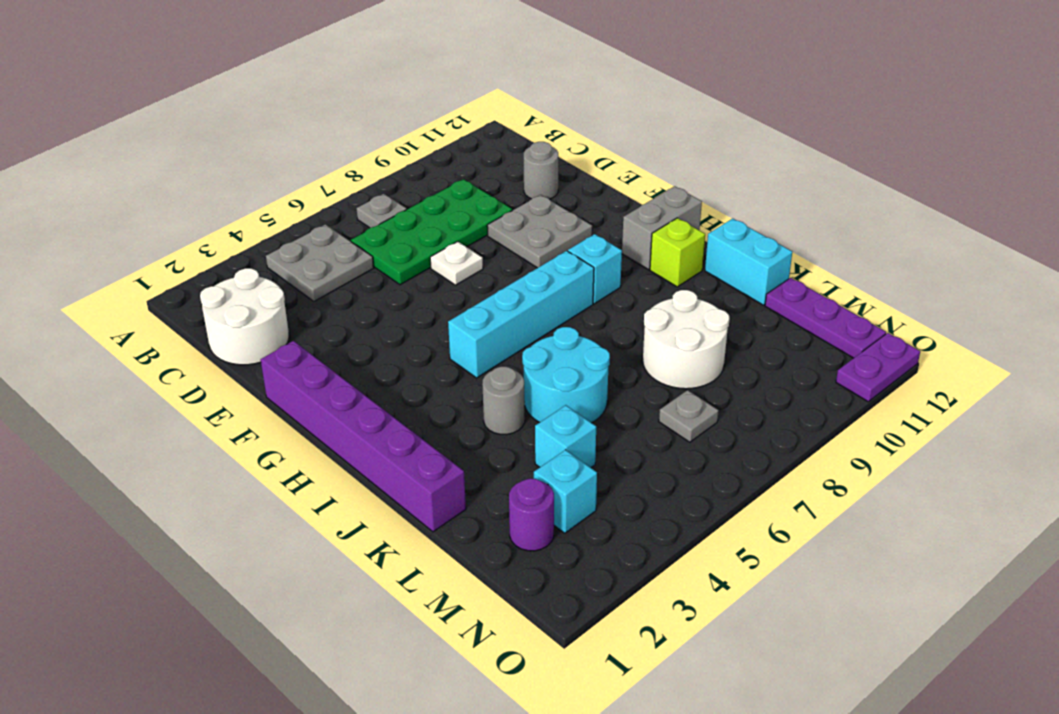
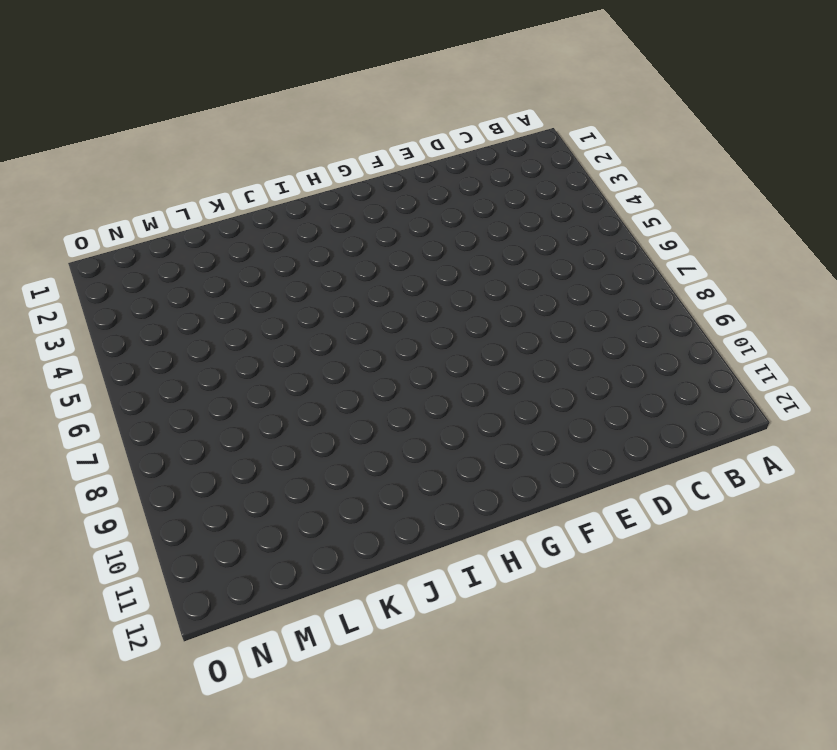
none -> grey 2x2 plate [266,224,374,301]
none -> grey 1x1 plate [356,194,407,228]
none -> white 2x2 round brick [200,268,289,365]

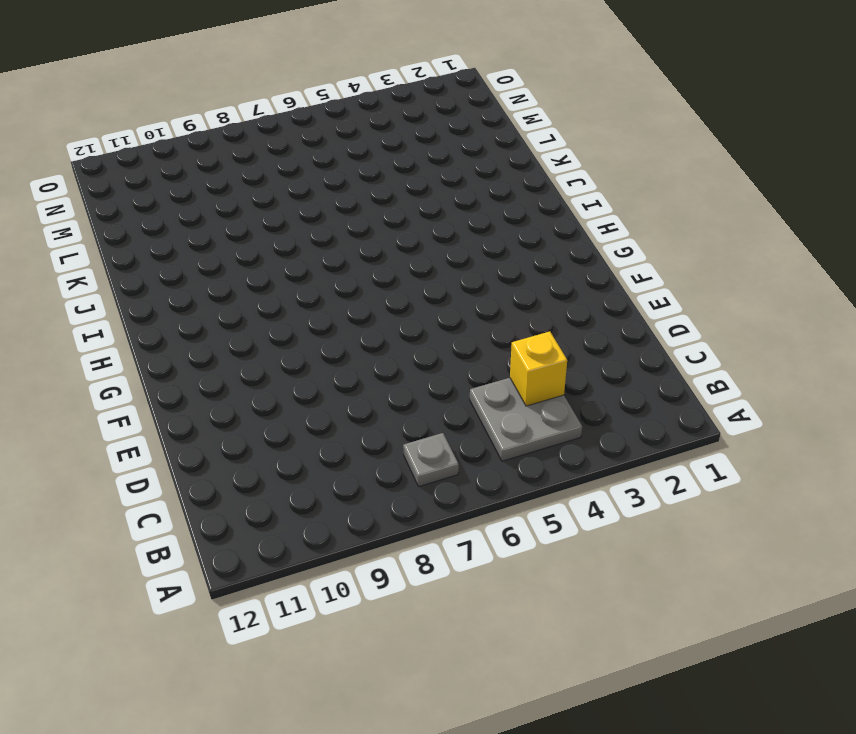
yellow 1x1 brick [510,332,567,406] -> none
none -> white 2x2 round brick [200,268,289,365]
none -> green 2x4 plate [351,179,512,285]
none -> grey 1x1 round brick [524,142,558,199]

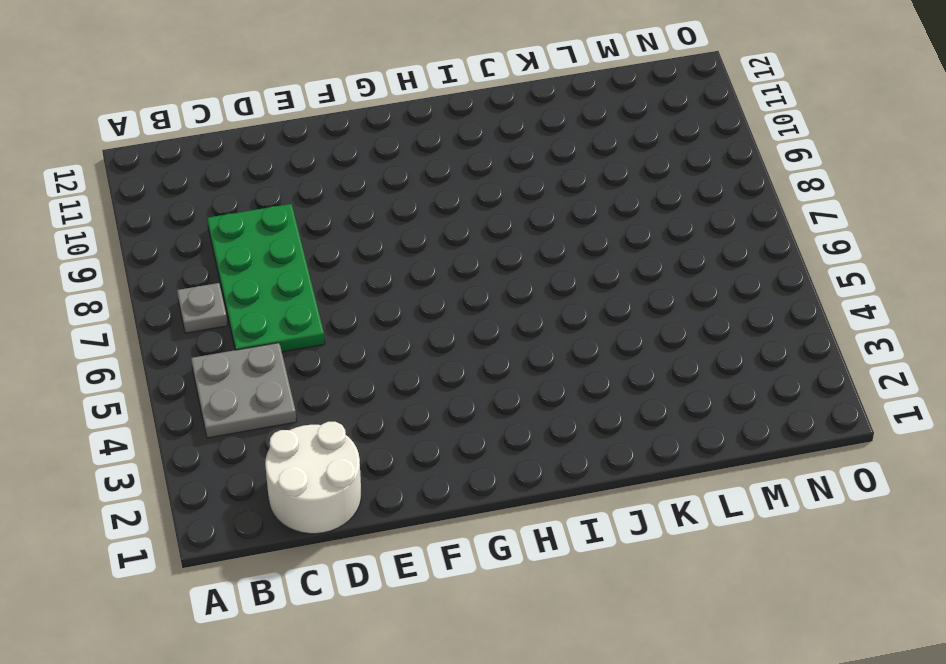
none -> grey 1x1 round brick [524,142,558,199]
none -> white 1x1 plate [430,242,483,285]
none -> grey 2x2 plate [487,195,592,268]

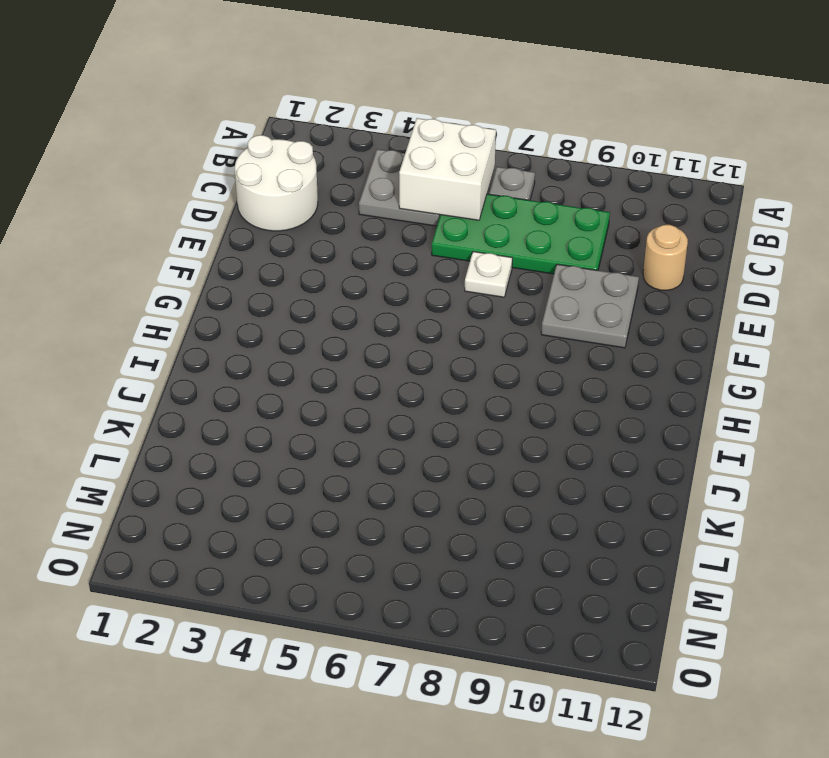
white 2x2 brick [399,118,496,220] -> none
tan 1x1 round brick [643,225,688,290] -> grey 1x1 round brick [524,142,558,199]
none -> purple 1x6 brick [261,341,466,532]
none -> cyan 1x4 brick [448,251,594,378]
none -> cyan 1x1 brick [568,234,622,304]

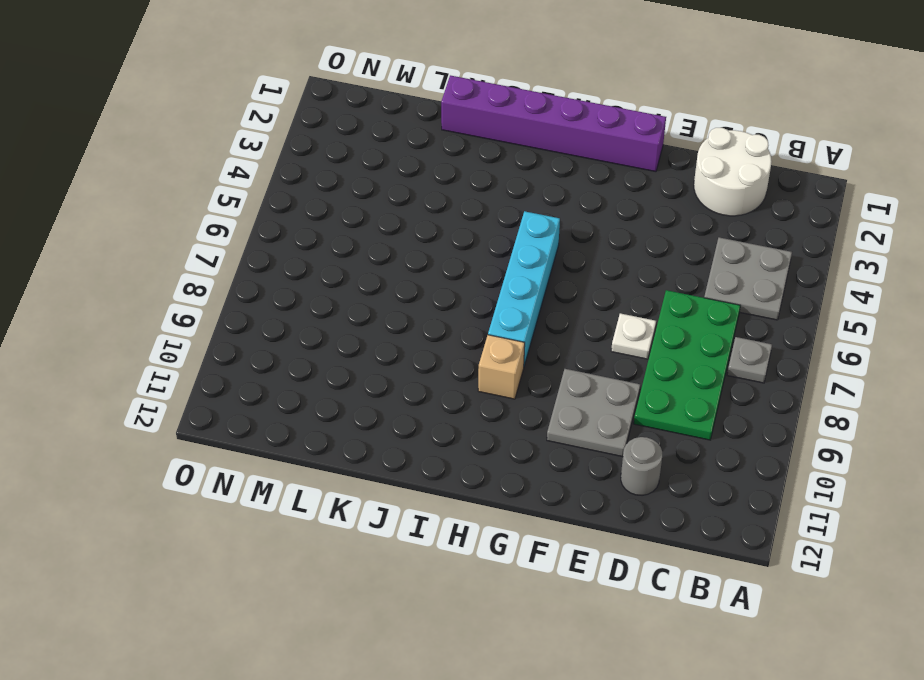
tan 1x1 brick [478,335,525,399] -> cyan 1x1 brick [568,234,622,304]
none -> grey 1x2 brick [622,186,702,269]
none -> lime 1x1 brick [650,218,705,287]
none -> grey 1x1 round brick [482,367,525,434]

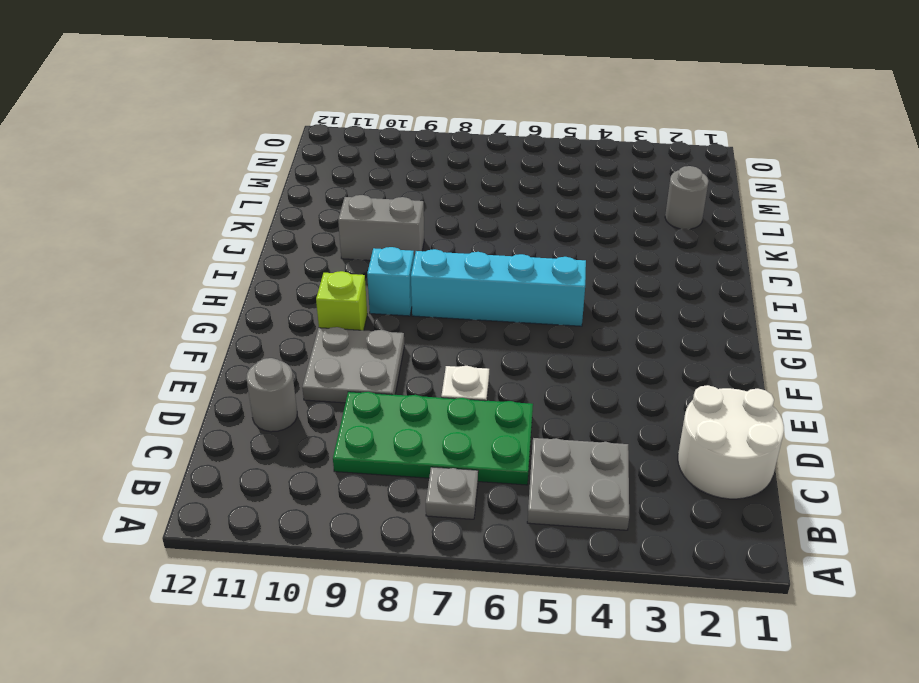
lime 1x1 brick [316,271,367,330] -> lime 1x1 brick moved to [650,218,705,287]
grey 1x2 brick [338,195,424,260] -> grey 1x2 brick moved to [622,186,702,269]
grey 1x1 round brick [665,166,709,229] -> grey 1x1 round brick moved to [482,367,525,434]
none -> purple 1x6 brick [261,341,466,532]
none -> cyan 2x2 round brick [522,327,610,423]
none -> cyan 1x2 brick [705,218,792,305]

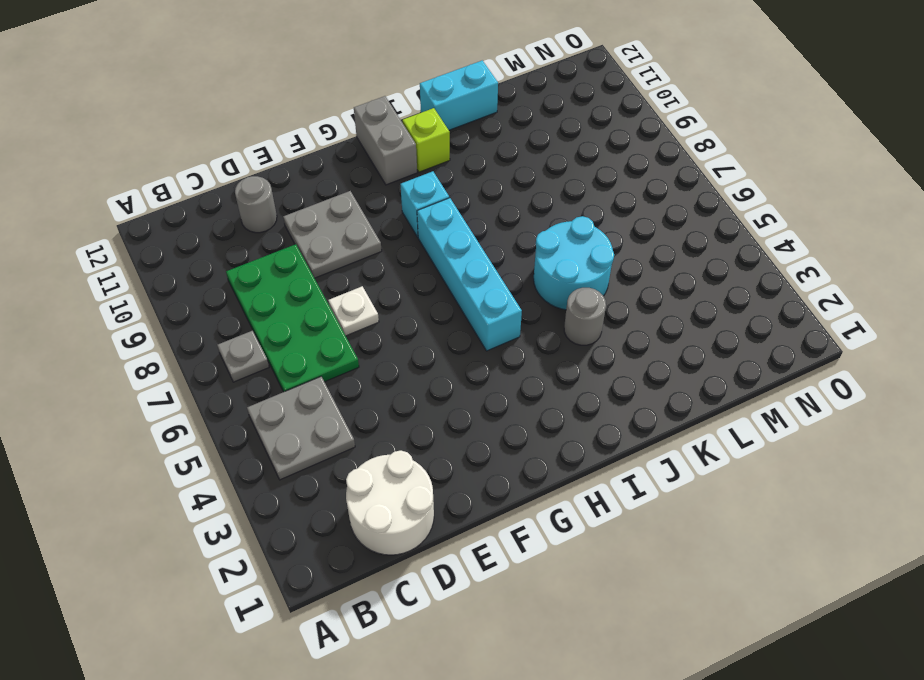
none -> purple 1x6 brick [261,341,466,532]
none -> white 2x2 round brick [643,290,729,389]
none -> cyan 1x1 brick [535,405,596,468]

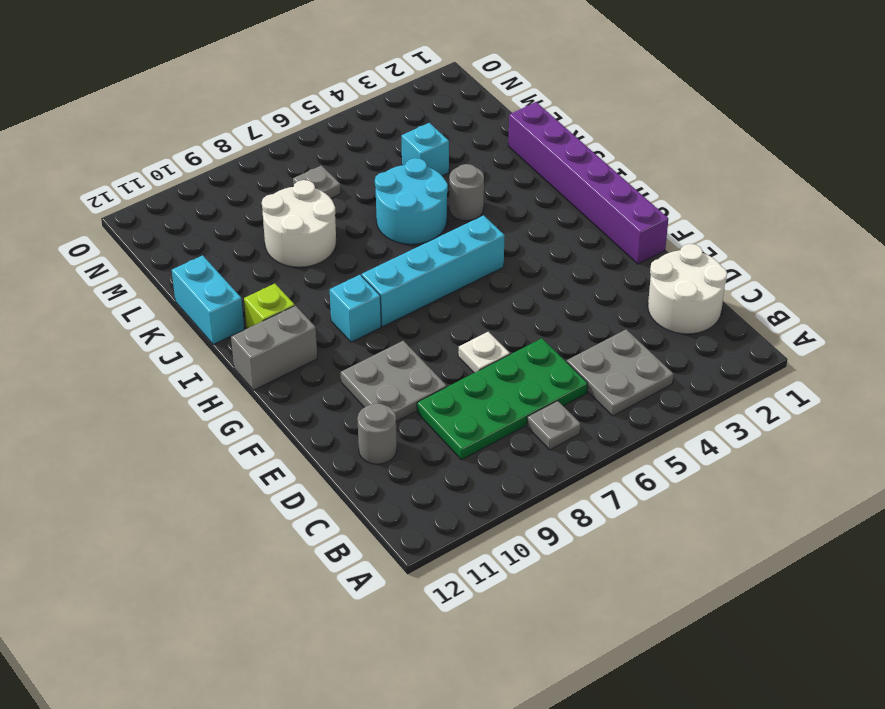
none -> purple 1x3 plate [765,278,886,358]
none -> purple 1x1 round brick [509,479,554,551]
none -> cyan 1x1 brick [534,450,597,533]

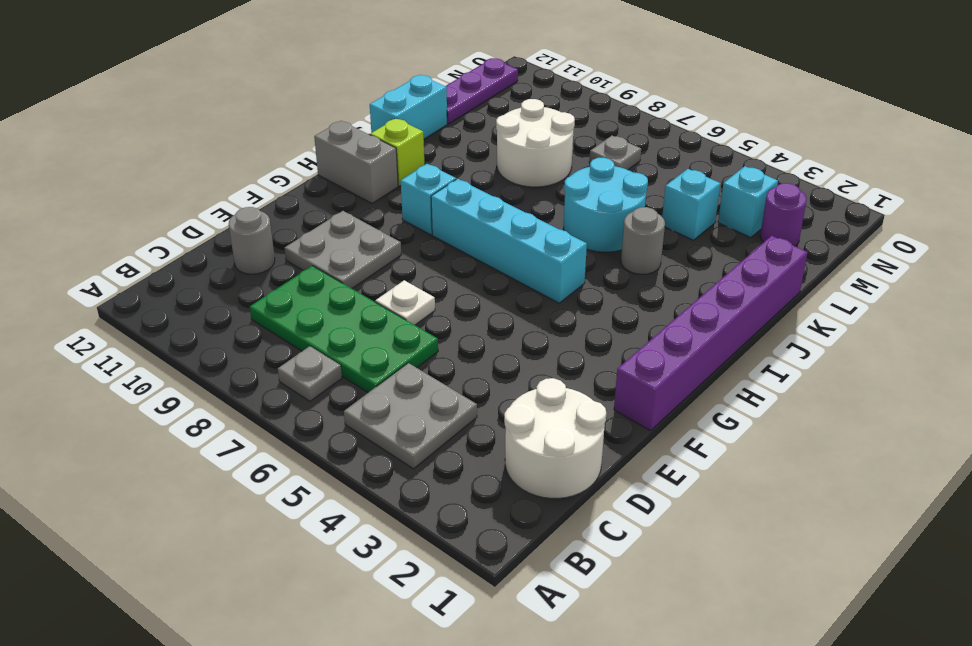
none -> purple 1x2 plate [836,333,920,402]

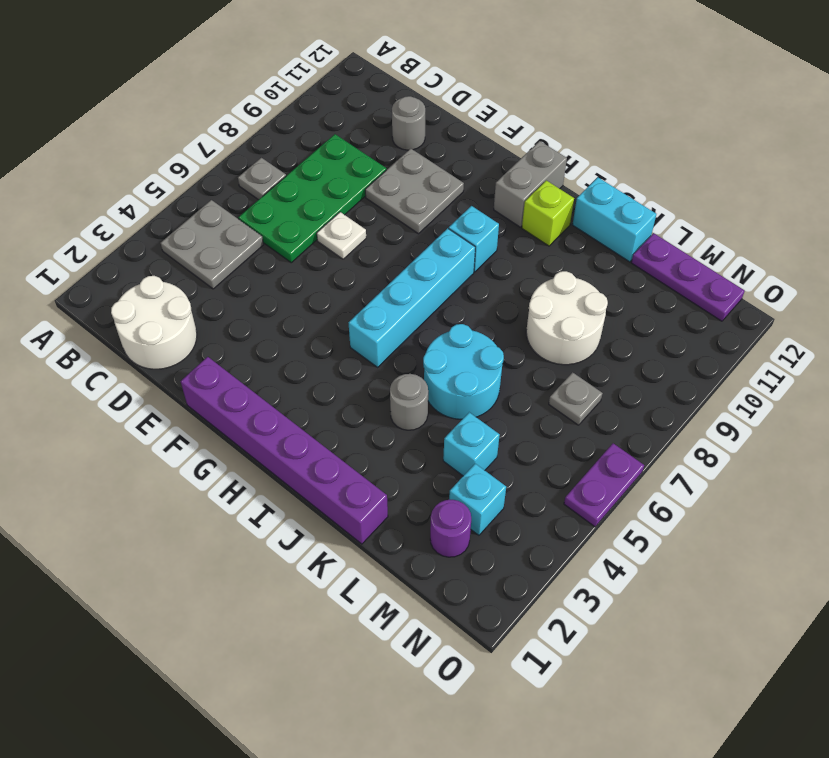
purple 1x2 plate [564,443,644,527] -> purple 1x2 plate moved to [836,333,920,402]

